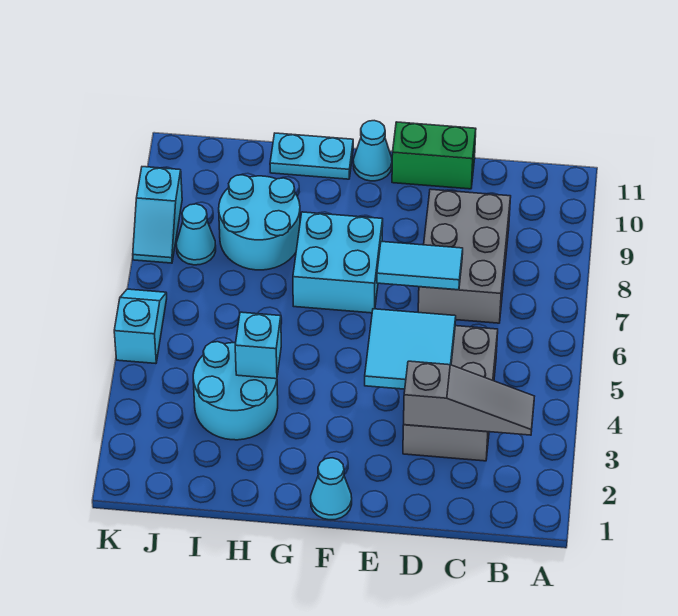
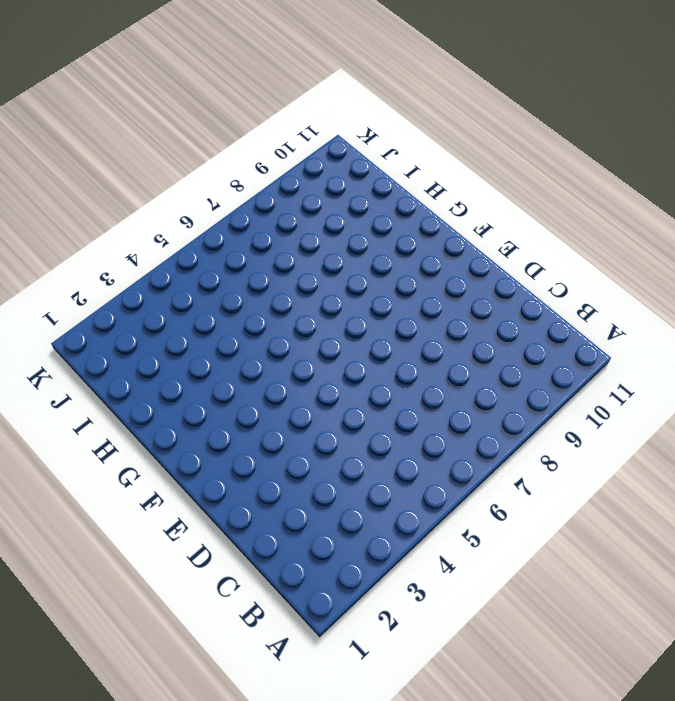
none -> grey 2x3 brick [403,326,498,461]
none -> grey 2x3 brick [418,189,511,323]
none -> green 1x2 brick [392,122,476,189]

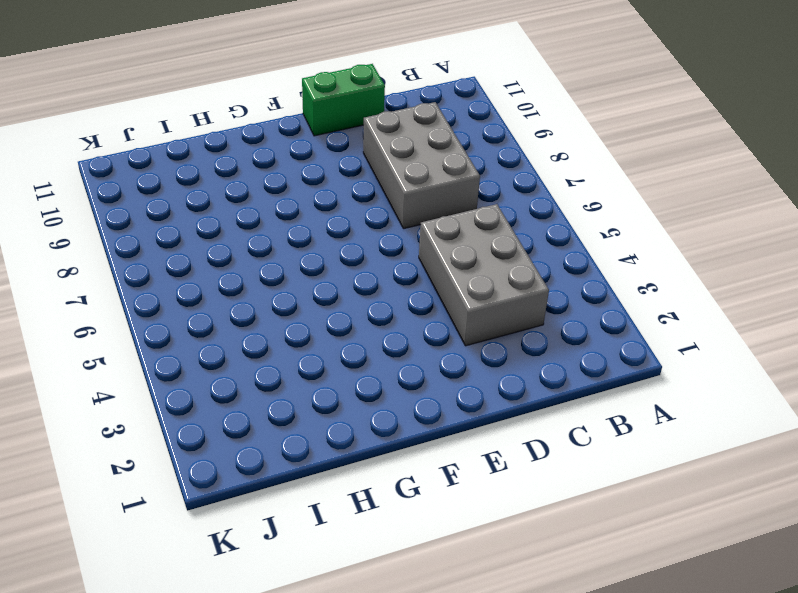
none -> cyan 1x1 cone [311,458,352,520]
none -> cyan 2x2 brick [293,212,383,313]
none -> cyan 1x1 cone [353,121,392,181]

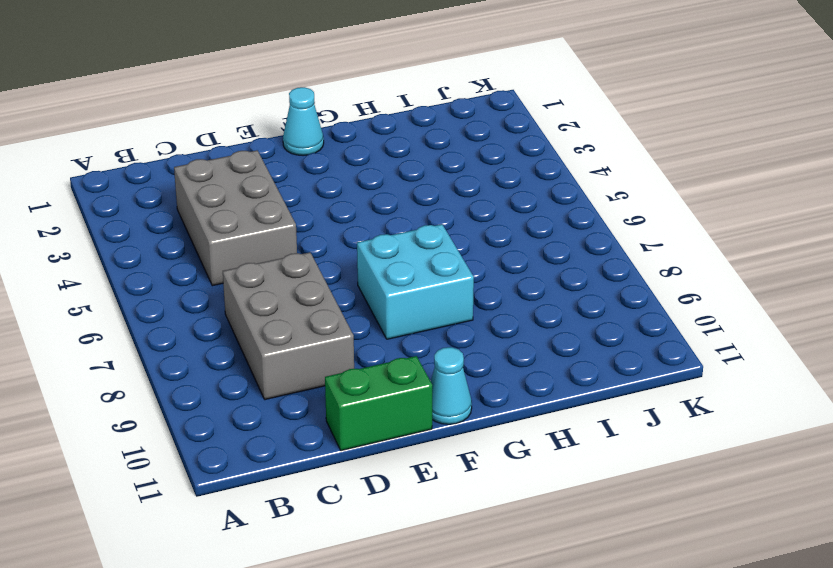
none -> cyan 1x2 plate [270,133,353,179]
none -> cyan 2x2 round brick [193,342,278,440]
none -> cyan 2x2 round brick [219,175,300,270]

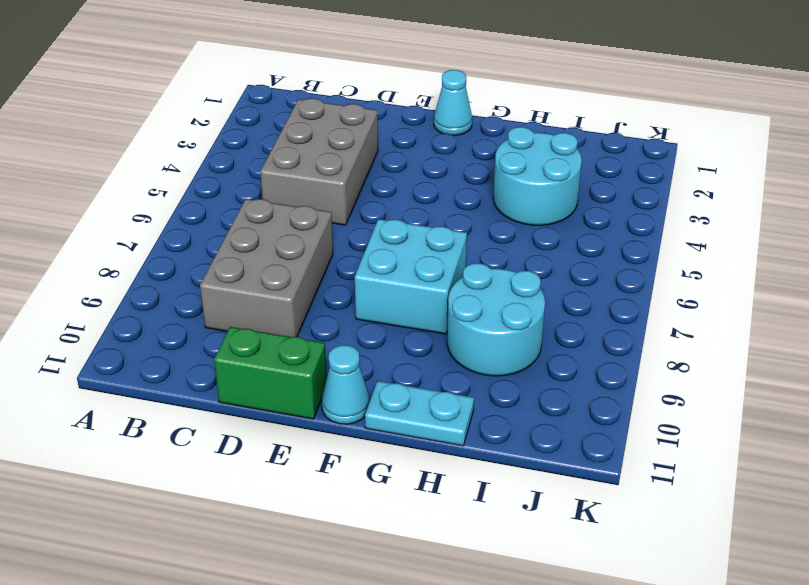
none -> cyan 1x1 cone [176,204,216,265]
none -> cyan 1x2 slope [114,289,167,364]
none -> cyan 1x2 slope [133,167,182,263]

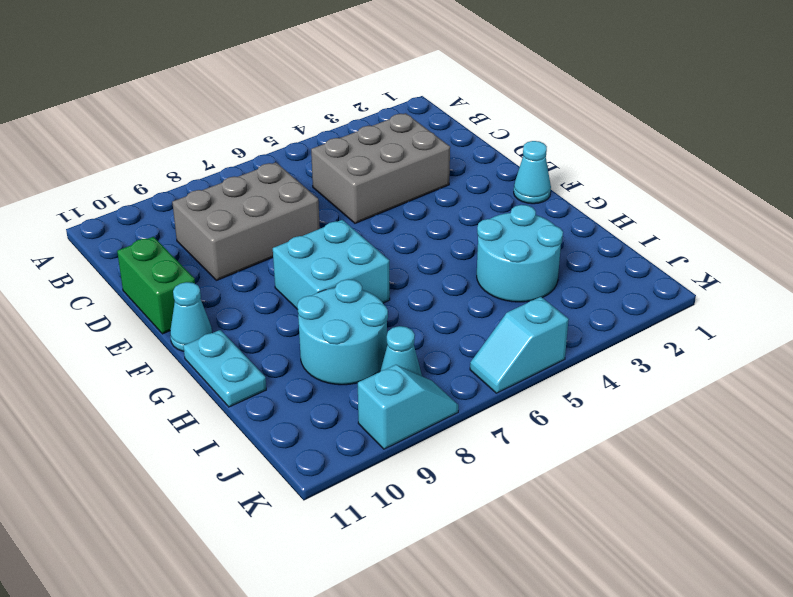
none -> grey 1x3 slope [404,361,534,435]
none -> cyan 2x2 tile [365,309,456,389]
none -> cyan 1x2 tile [377,242,463,290]

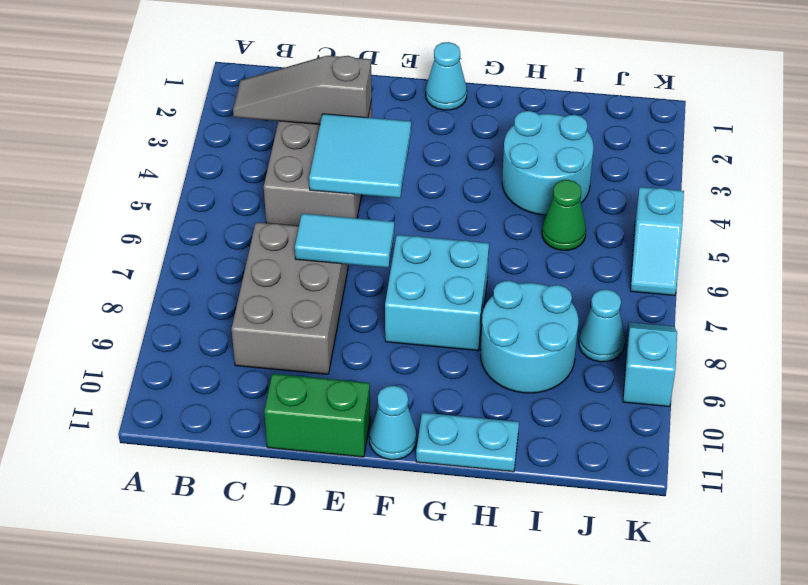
green 1x1 cone [542,180,586,250] -> none
none -> cyan 1x1 brick [235,312,281,379]

